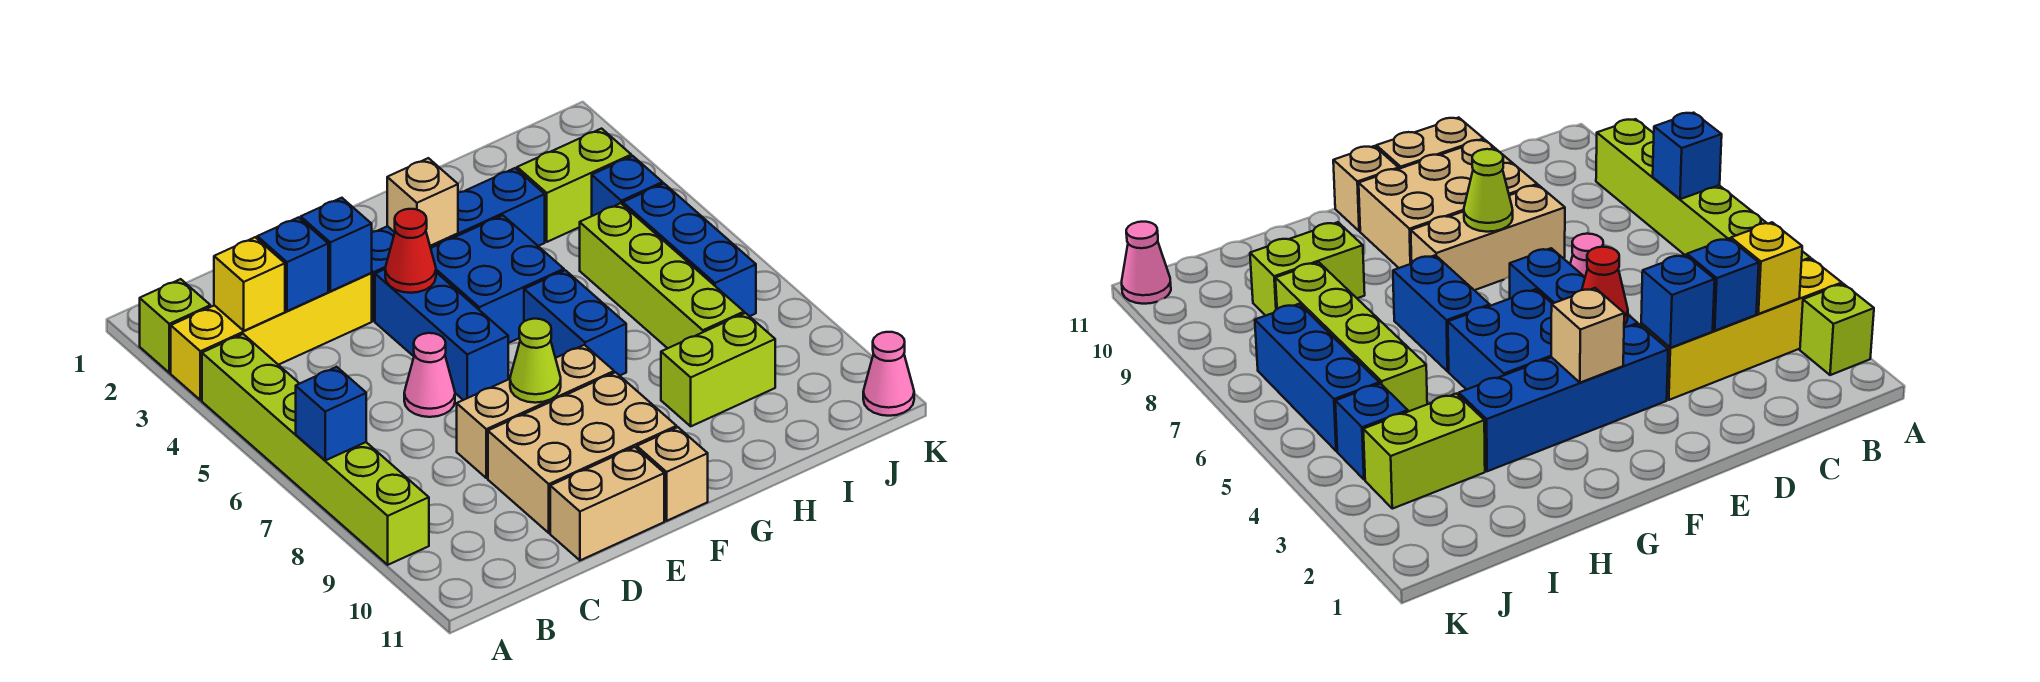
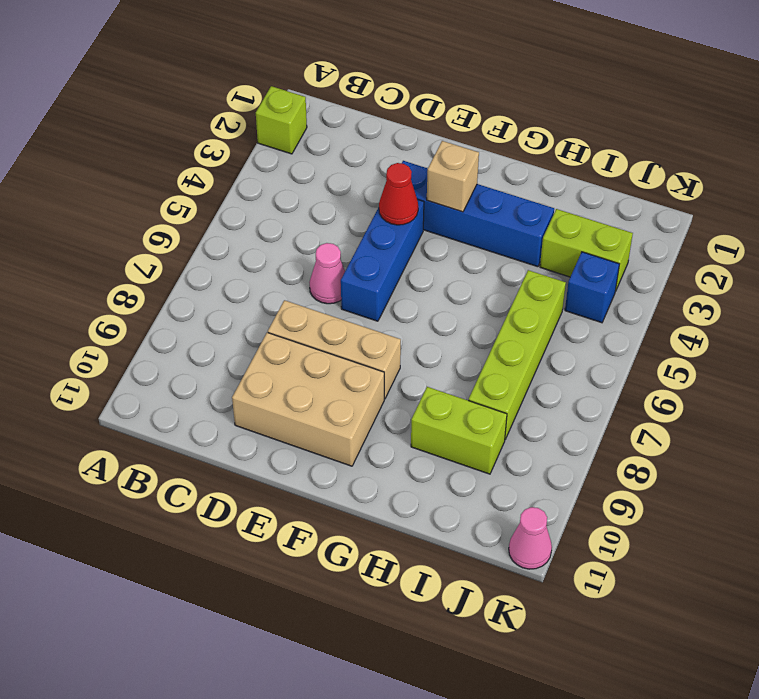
none -> yellow 1x4 brick [171,273,372,400]
none -> lime 1x6 brick [202,334,429,565]
none -> tan 1x2 brick [550,447,664,560]

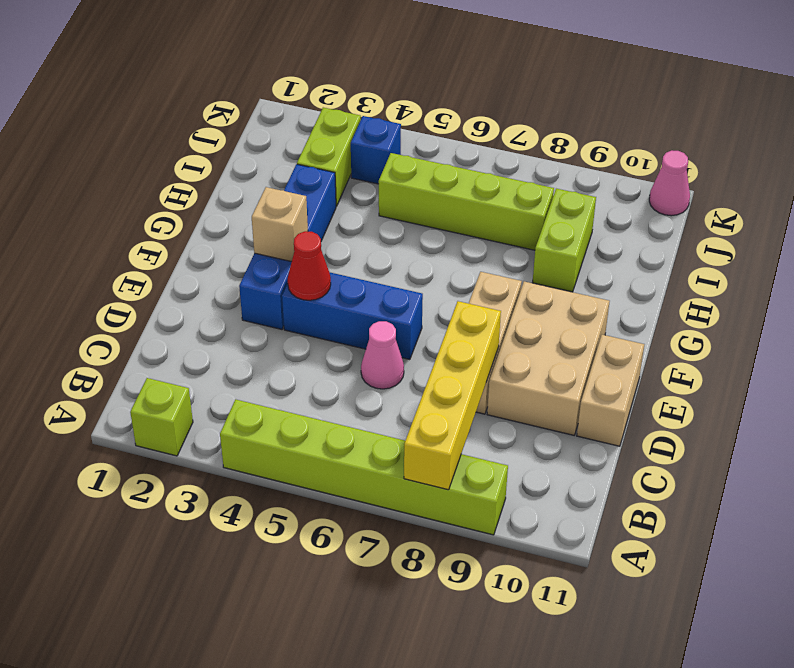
yellow 1x4 brick [404,301,501,490] -> yellow 1x4 brick moved to [171,273,372,400]
none -> blue 2x2 brick [431,215,564,343]
none -> tan 1x1 brick [637,427,708,521]
none -> blue 1x2 brick [524,270,626,376]

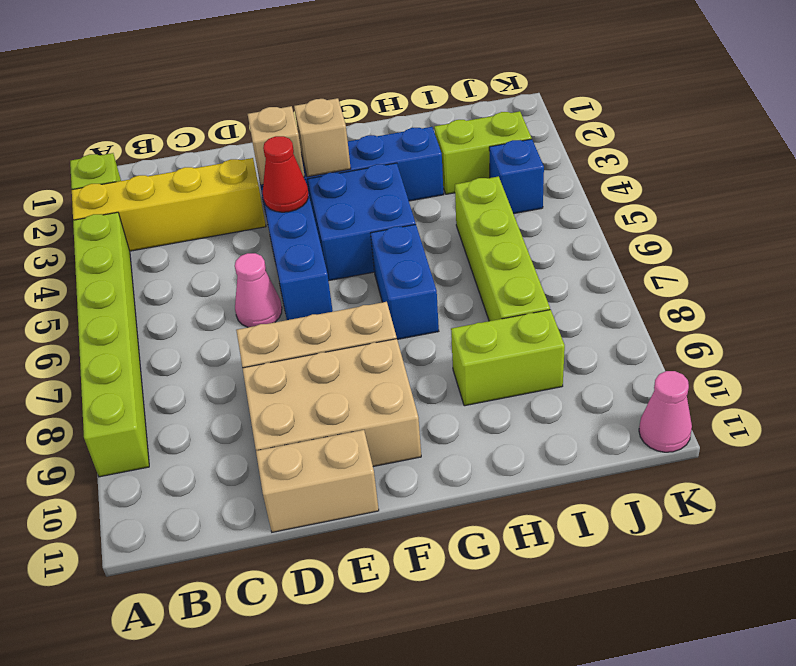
tan 1x1 brick [248,106,305,185] -> tan 1x1 brick moved to [637,427,708,521]
none -> blue 1x3 brick [623,184,756,316]
none -> blue 1x1 brick [296,367,366,460]
none -> yellow 1x1 brick [214,237,285,331]

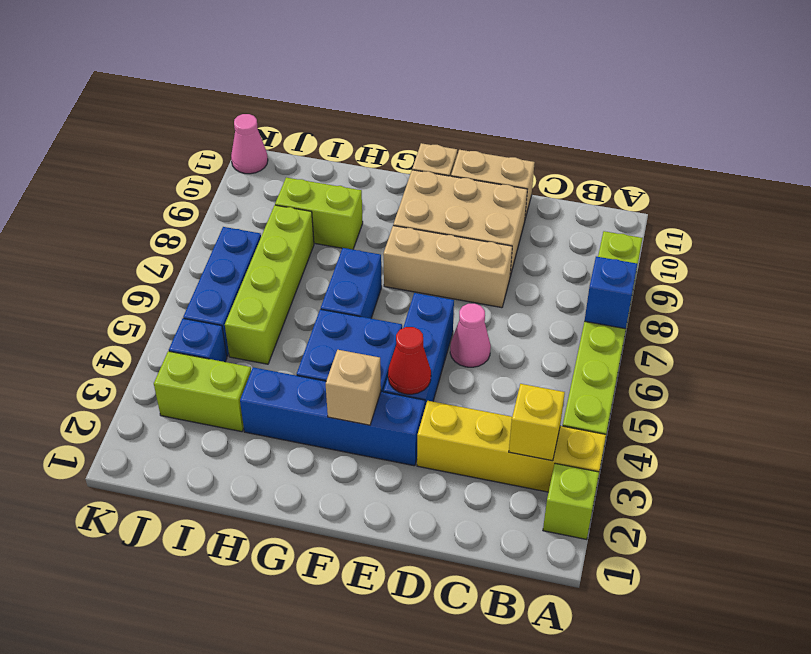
none -> blue 1x1 brick [257,218,328,311]
none -> blue 1x1 brick [301,198,372,291]
none -> lime 1x1 cone [510,319,561,403]

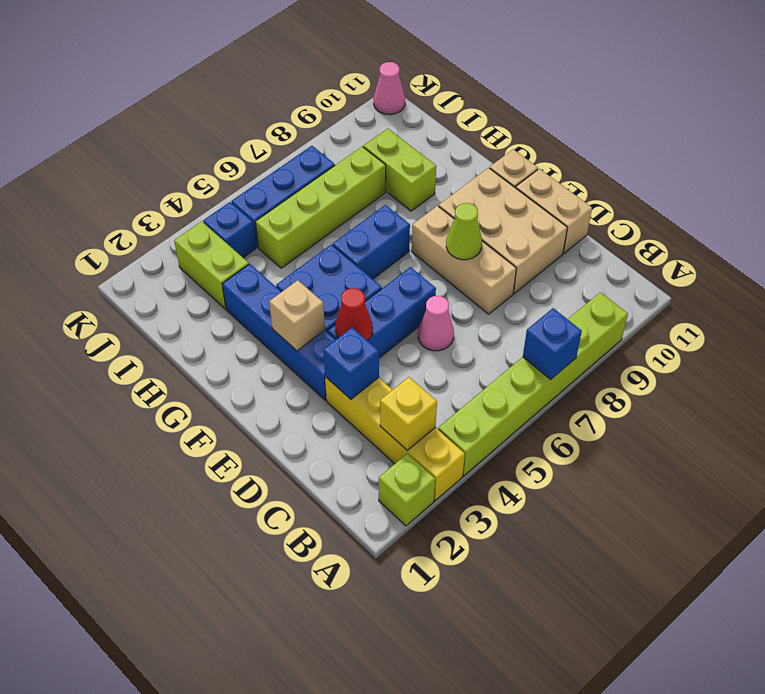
none -> blue 1x1 brick [257,218,328,311]

